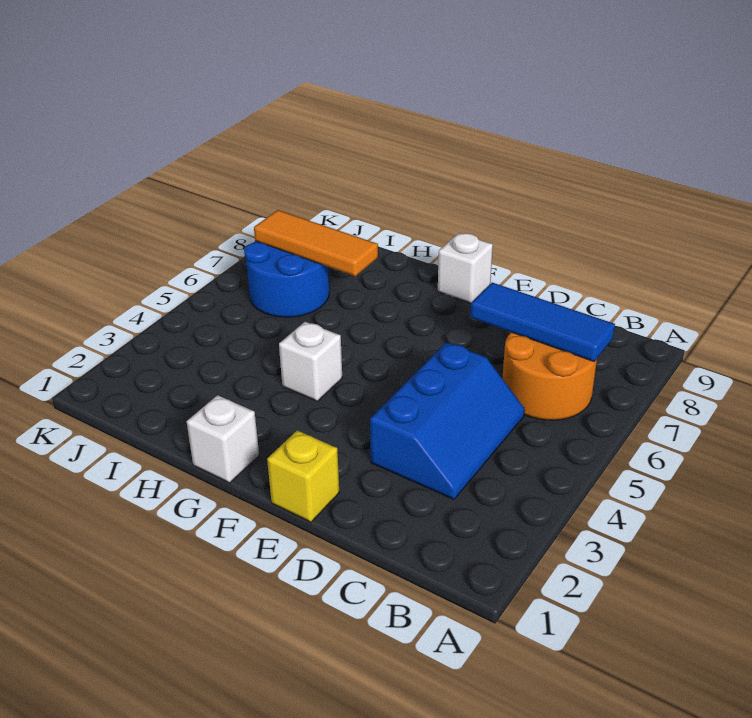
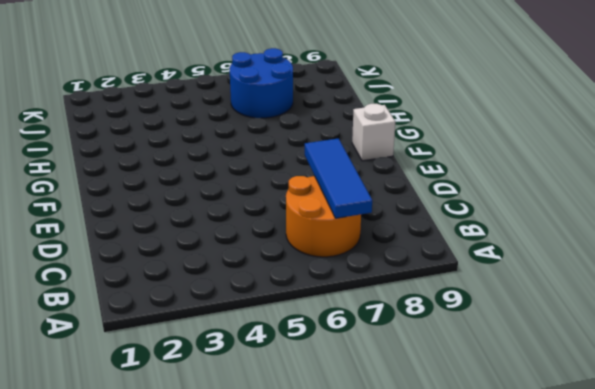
none -> blue 2x3 slope [370,342,525,499]
none -> yellow 1x1 brick [267,430,339,522]

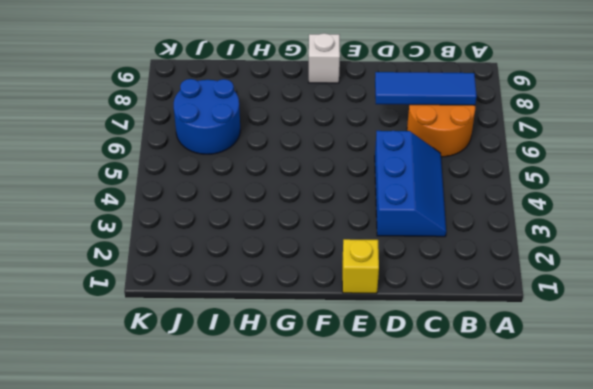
none -> white 1x1 brick [187,395,259,483]
none -> white 1x1 brick [279,322,342,401]

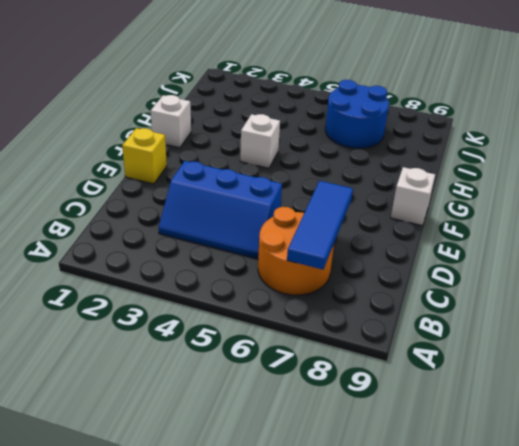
none -> orange 1x3 tile [254,210,378,276]

